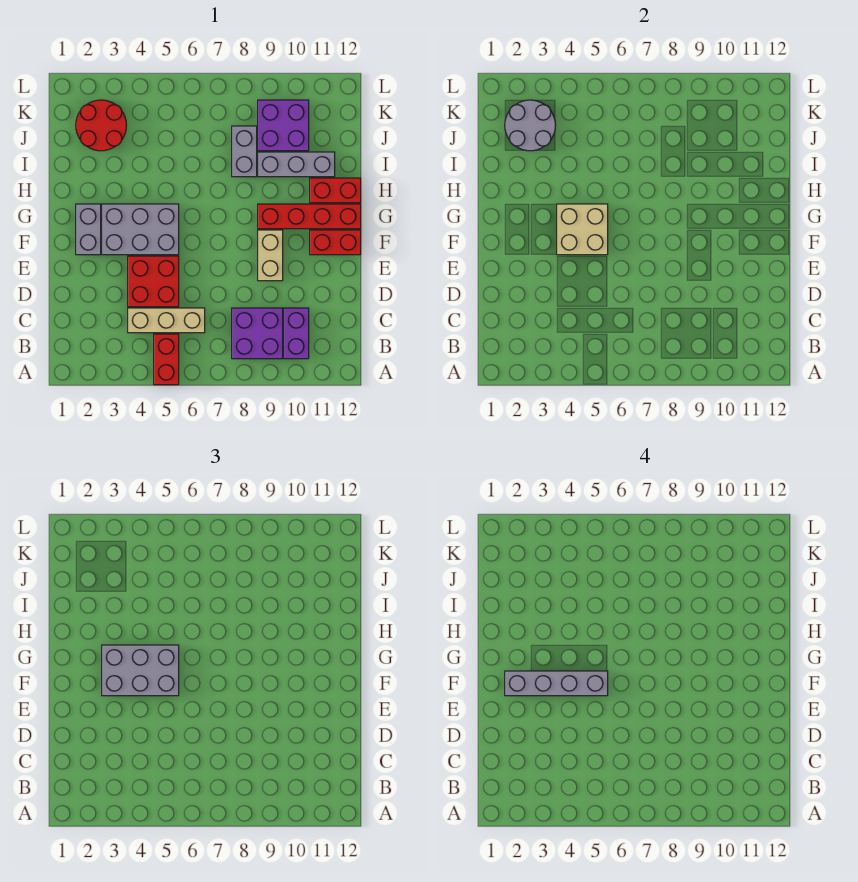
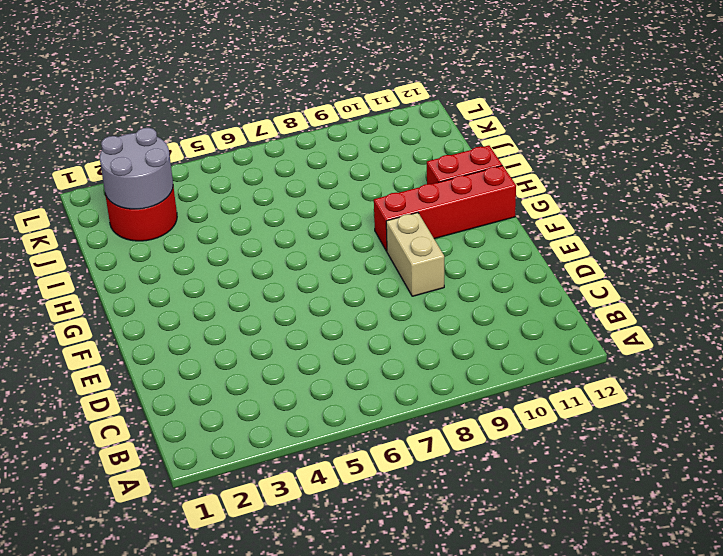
none -> red 1x2 brick [154,334,179,385]
none -> purple 2x2 brick [232,308,283,359]
none -> purple 1x2 brick [284,308,309,359]

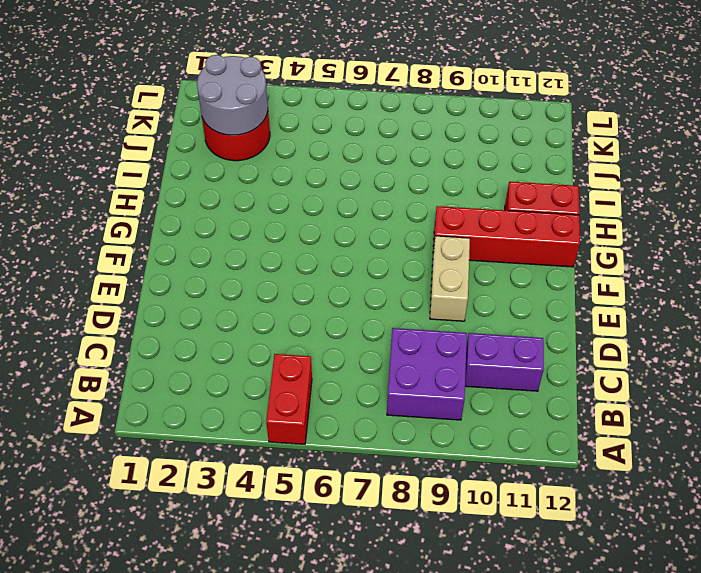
purple 1x2 brick [465,333,544,391] -> purple 1x2 brick turned to [284,308,309,359]
none -> tan 1x3 brick [128,308,205,333]
none -> red 2x2 brick [128,256,179,307]
none -> grey 1x2 brick [76,204,101,255]

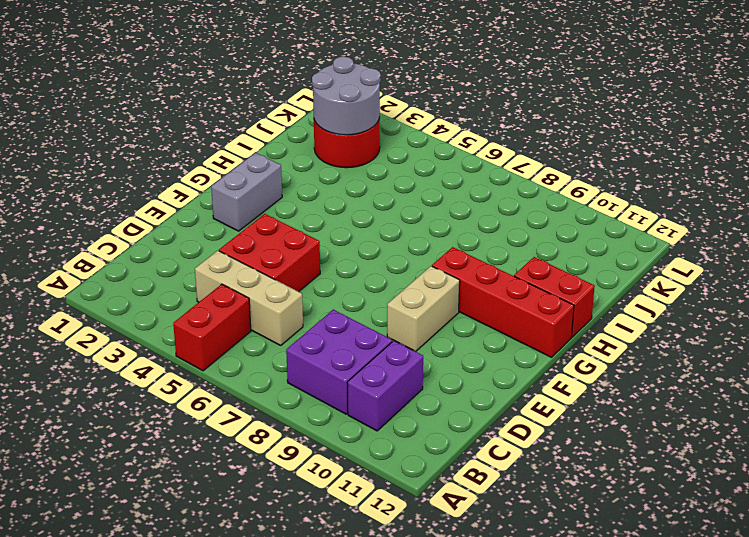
none -> grey 2x3 brick [102,204,179,255]
none -> red 1x2 brick [310,230,361,255]
none -> grey 1x2 brick [232,126,257,177]

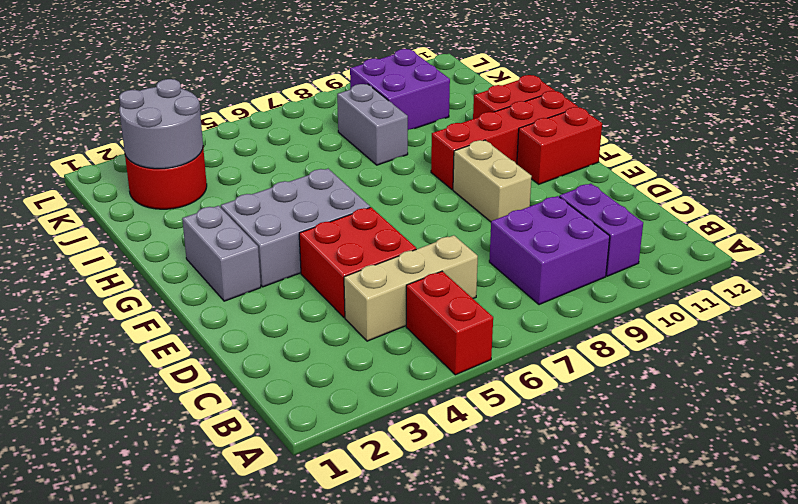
none -> grey 1x3 brick [258,152,335,177]
none -> tan 2x2 brick [557,204,608,255]
none -> grey 2x3 brick [102,645,179,696]

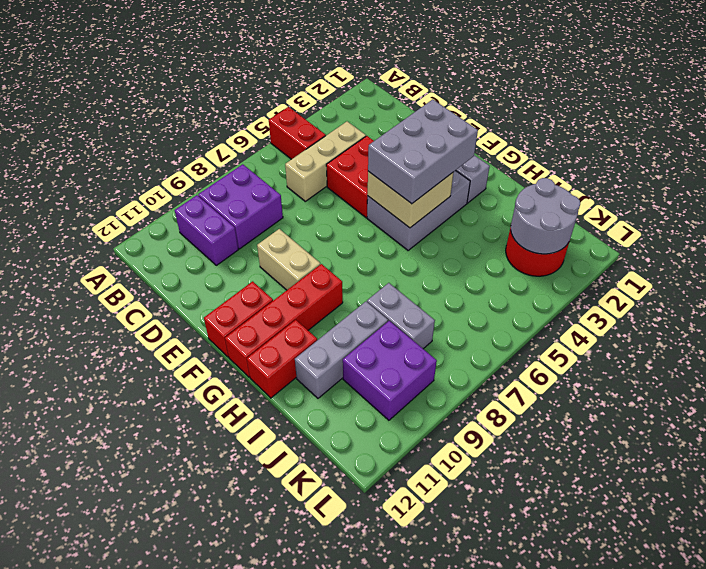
none -> grey 1x4 brick [505,671,608,696]

